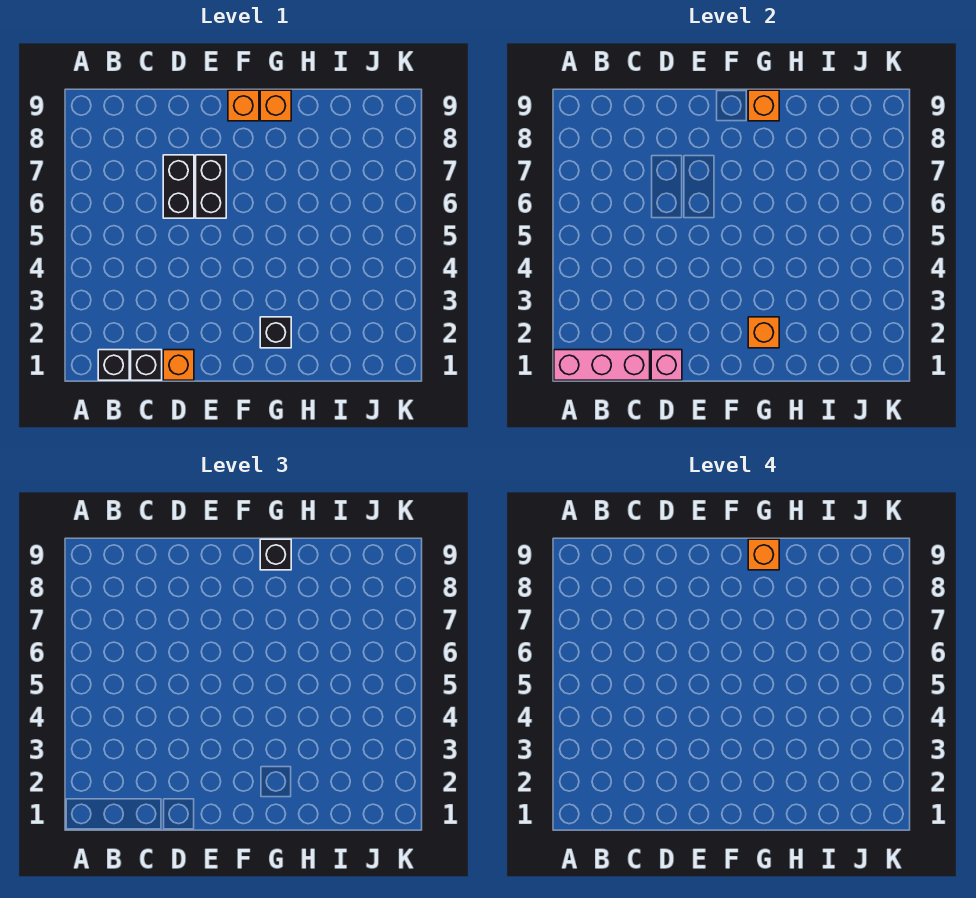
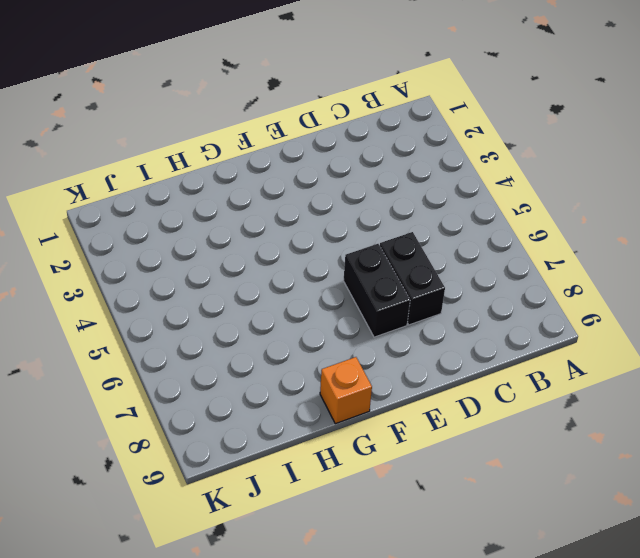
none -> black 1x1 brick [98,350,129,380]
none -> black 1x1 brick [131,350,162,380]
none -> orange 1x1 brick [163,350,194,380]

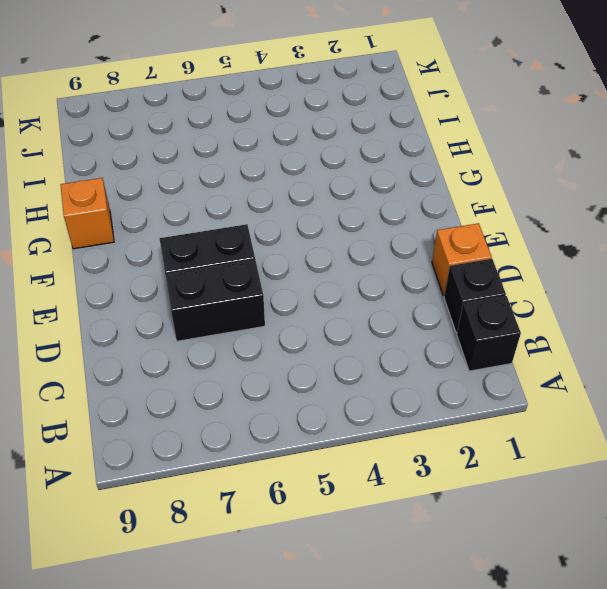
none -> orange 1x1 brick [228,90,259,121]
none -> black 1x1 brick [260,317,291,348]
none -> pink 1x3 brick [554,350,650,380]

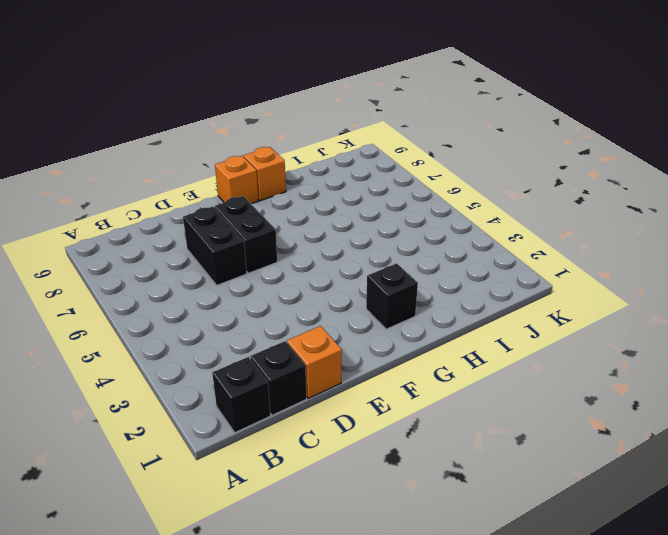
none -> pink 1x3 brick [554,350,650,380]
none -> pink 1x1 brick [651,350,682,380]
none -> orange 1x1 brick [748,317,779,348]

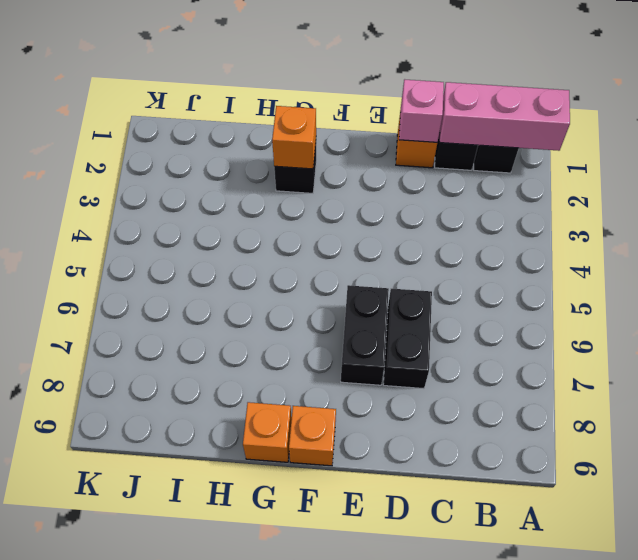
none -> orange 1x1 brick [748,90,779,121]
none -> black 1x1 brick [260,539,291,570]
none -> orange 1x1 brick [748,539,779,570]

